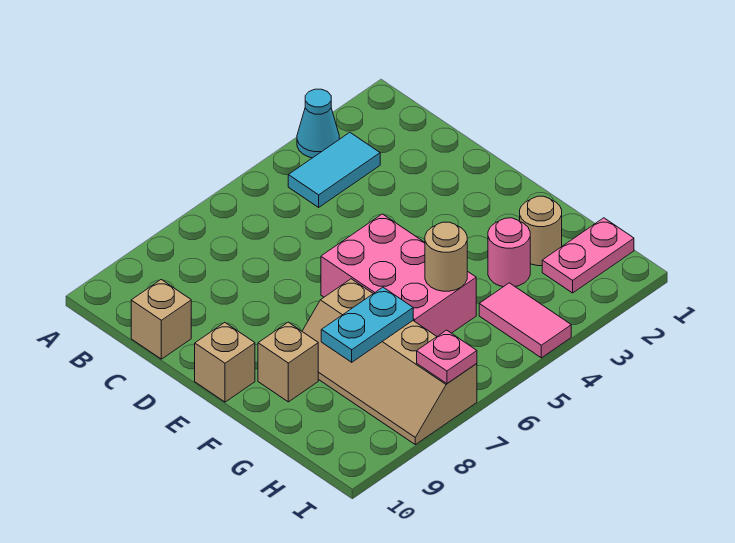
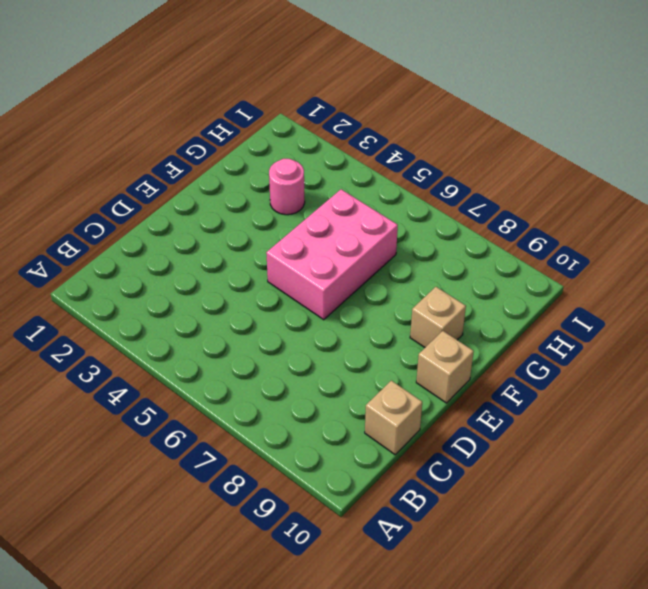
none -> cyan 1x1 cone [297,89,339,158]
none -> cyan 1x2 tile [288,132,380,207]
none -> tan 2x4 slope [302,279,477,445]

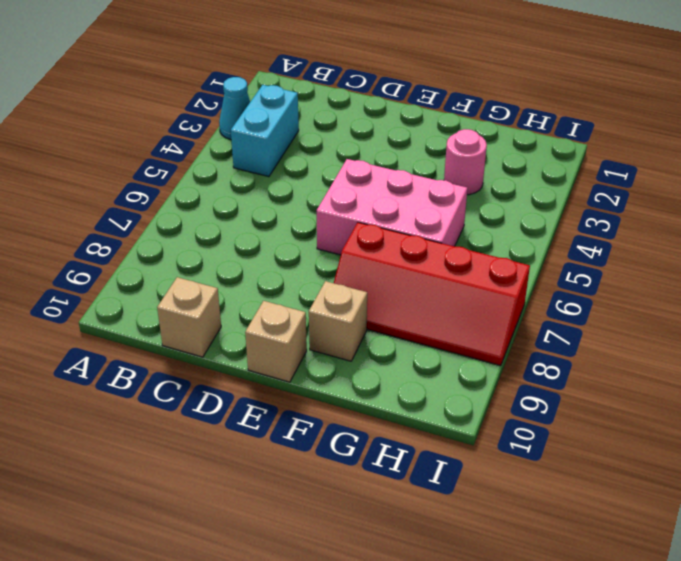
cyan 1x2 brick [231,85,299,177] -> cyan 1x2 tile [288,132,380,207]
red 2x4 slope [334,222,530,366] -> tan 2x4 slope [302,279,477,445]
none -> tan 1x1 round brick [520,196,562,266]
none -> pink 1x2 plate [542,218,634,293]
none -> pink 1x2 tile [479,283,571,358]

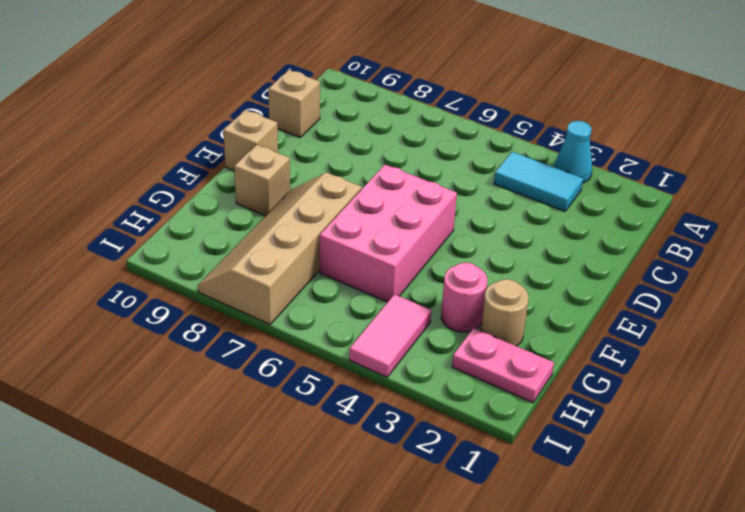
none -> tan 1x1 round brick [425,222,467,291]
none -> cyan 1x2 plate [321,287,413,362]
none -> pink 1x1 plate [417,330,477,384]

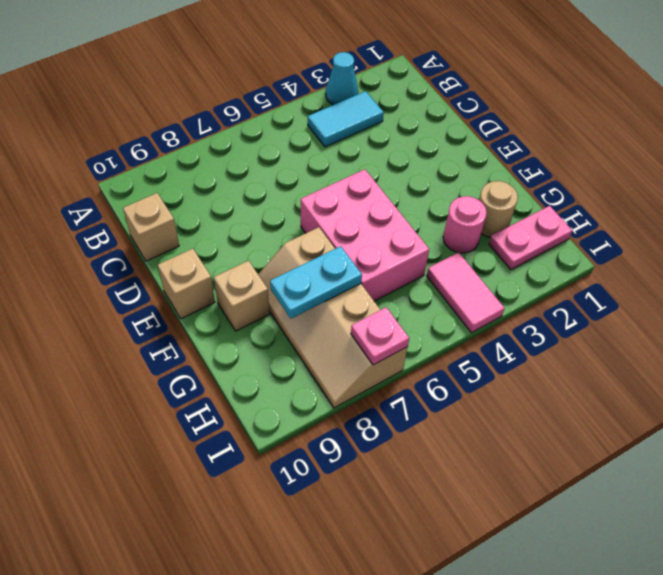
none -> tan 1x1 round brick [425,222,467,291]

